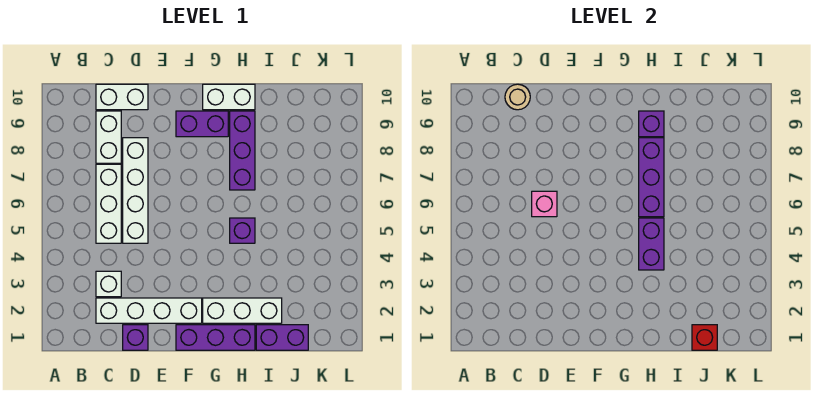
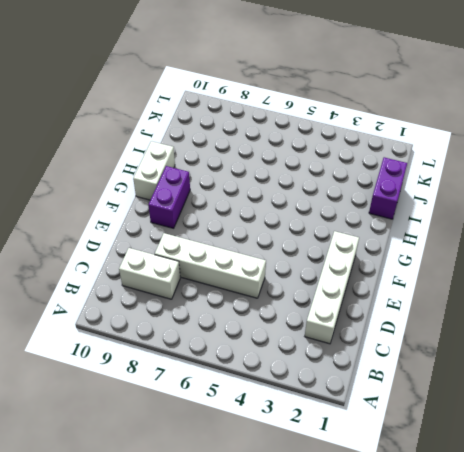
none -> white 1x1 brick [96,271,121,297]
none -> white 1x3 brick [96,164,121,243]
none -> white 1x2 brick [96,84,148,110]

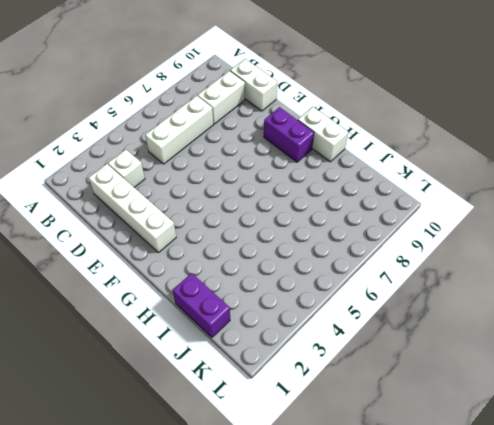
none -> purple 1x1 brick [123,325,148,350]
none -> white 1x4 brick [123,138,148,243]
none -> purple 1x3 brick [176,325,255,350]

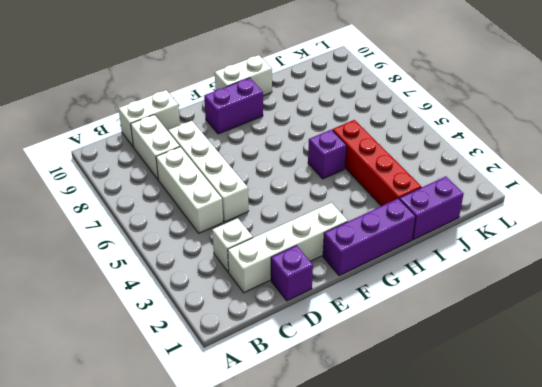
red 1x4 brick [332,120,421,206] -> white 1x3 brick [203,298,282,323]
none -> purple 1x3 brick [230,111,255,190]
none -> tan 1x1 round brick [505,84,530,110]
none -> pink 1x1 brick [532,191,557,217]

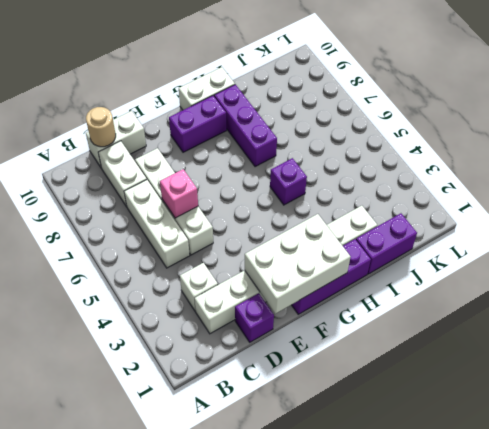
white 2x3 brick [245,214,350,314] -> none
none -> purple 1x2 brick [639,218,664,270]
none -> purple 1x3 brick [639,138,664,217]
none -> purple 1x1 brick [639,111,664,137]

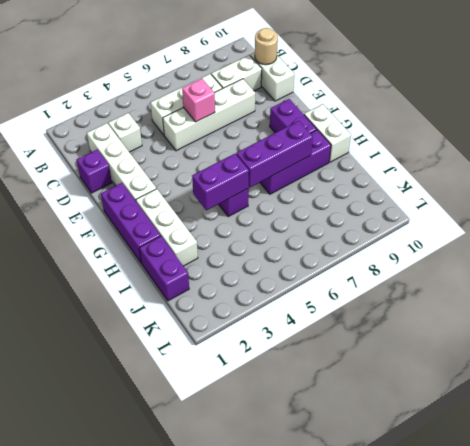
none -> purple 1x1 brick [639,111,664,137]
none -> red 1x1 brick [692,325,717,350]

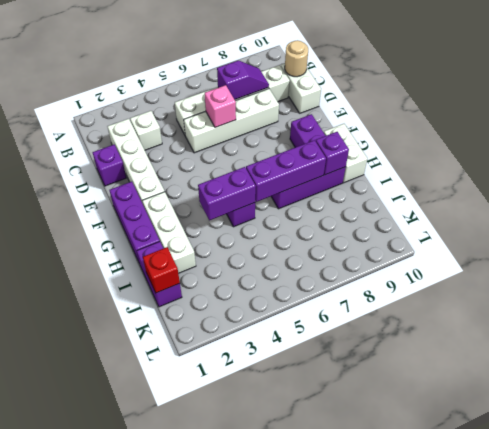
purple 1x2 slope [217,60,269,100] -> none

